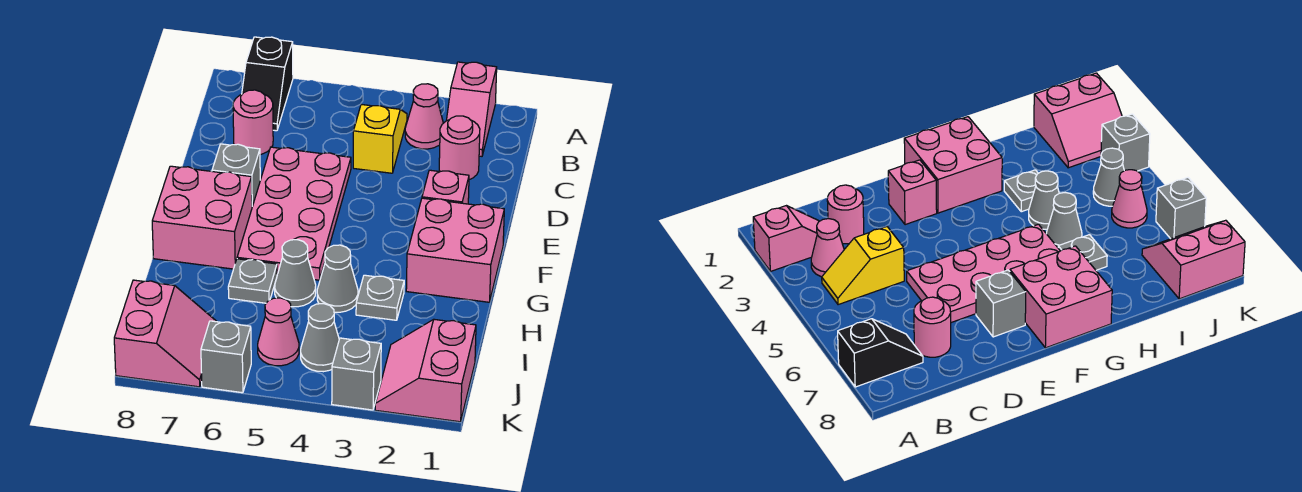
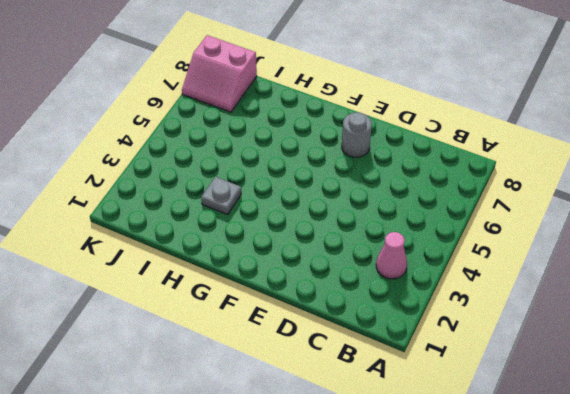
grey 1x1 round brick [342,112,372,157] -> grey 1x1 brick [212,144,260,206]
none -> pink 1x2 slope [446,62,497,156]
none -> black 1x2 slope [242,37,293,131]
none -> yellow 1x2 slope [353,104,407,173]

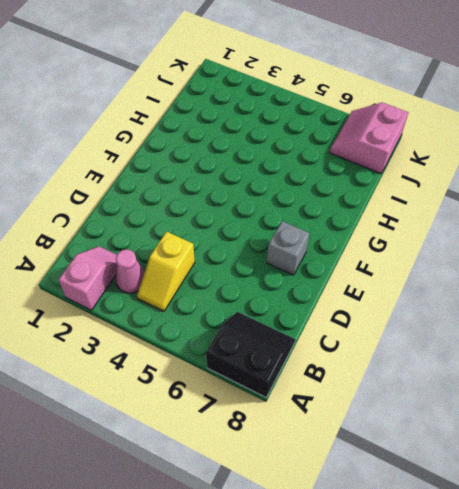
black 2x2 slope [206,312,295,397] -> black 1x2 slope [242,37,293,131]
none -> pink 1x1 round brick [439,116,480,180]
none -> pink 1x1 round brick [233,90,273,155]
none -> pink 2x4 plate [237,147,351,280]

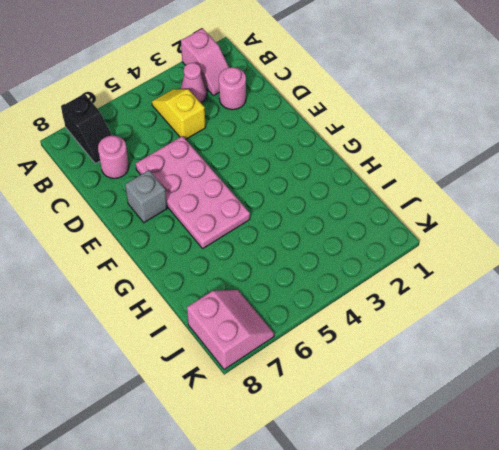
none -> pink 1x1 brick [422,170,469,204]
none -> pink 2x2 brick [406,198,504,302]
none -> pink 2x2 brick [152,166,252,269]

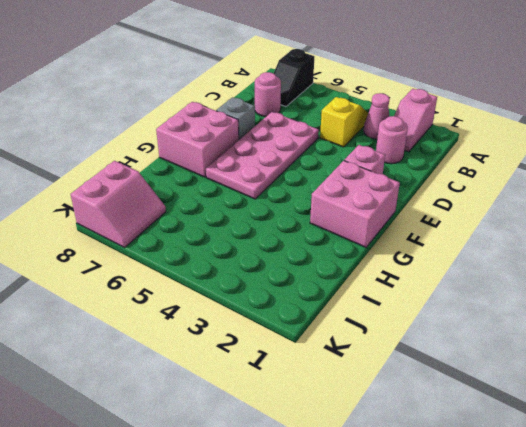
none -> grey 1x1 plate [356,275,404,320]
none -> grey 1x1 cone [317,245,358,312]
none -> grey 1x1 cone [275,240,316,307]

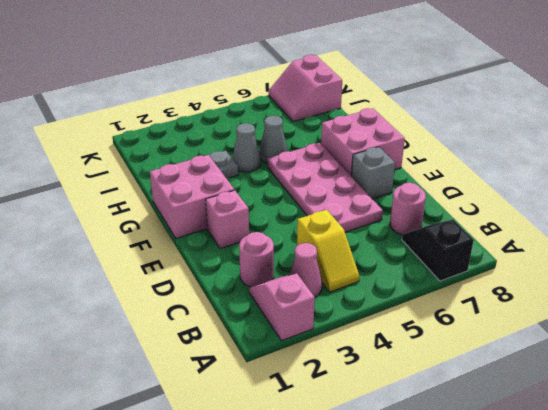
none -> grey 1x1 plate [228,259,277,303]
none -> pink 2x2 slope [375,319,476,422]
none -> grey 1x1 cone [301,304,339,372]

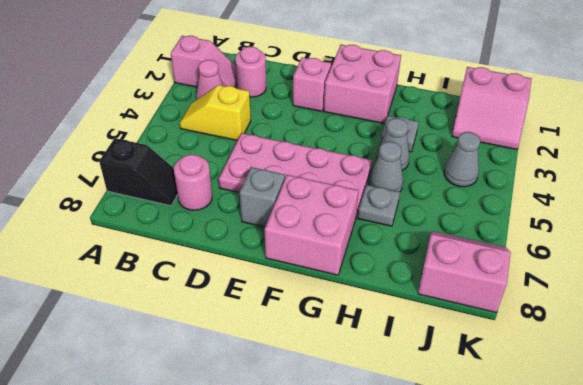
none -> pink 1x1 cone [258,298,299,366]
none -> grey 1x1 brick [332,338,381,410]
none -> grey 1x1 brick [201,321,251,393]

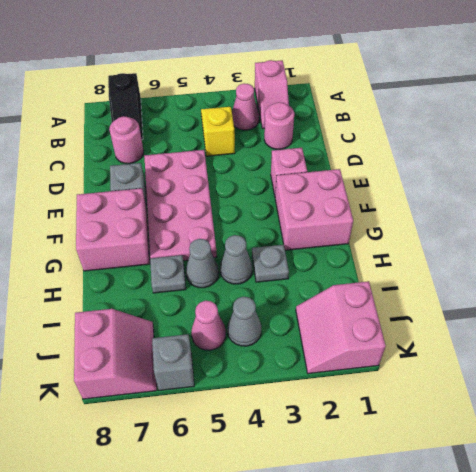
none -> grey 1x1 brick [332,338,381,410]

